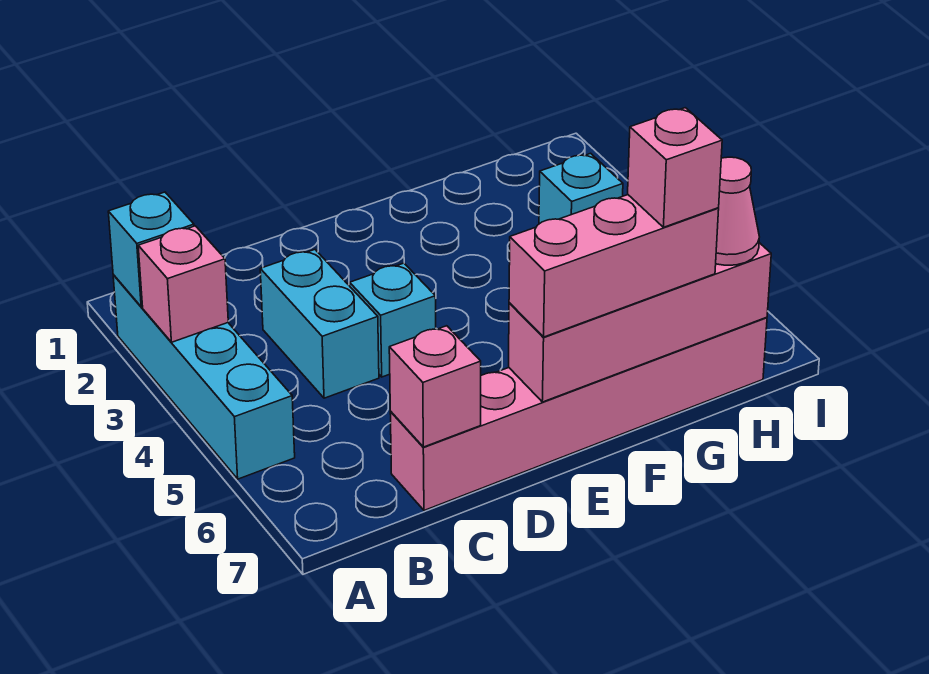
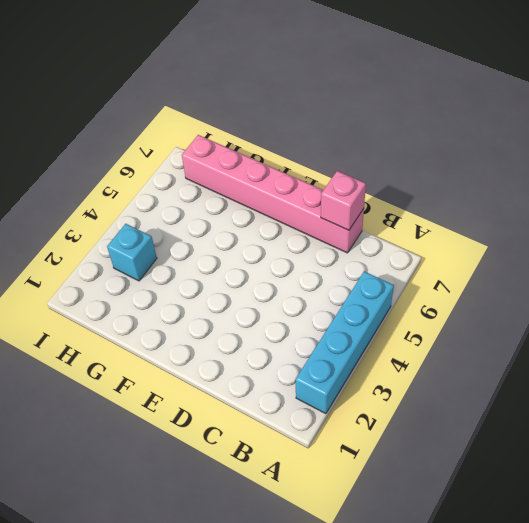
none -> cyan 1x2 brick [260,250,379,398]
none -> cyan 1x1 brick [350,263,436,377]
none -> cyan 1x1 brick [108,192,194,307]

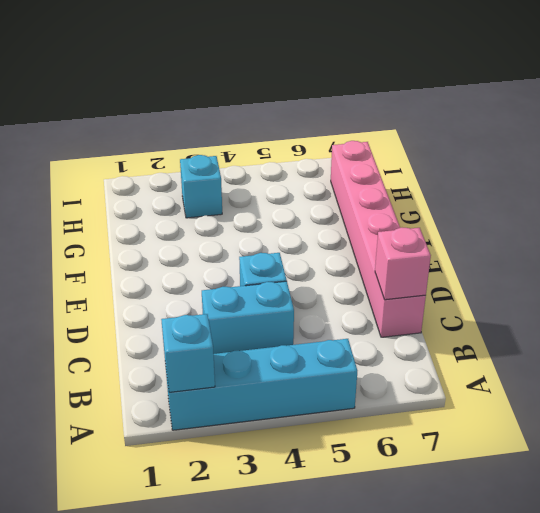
none -> pink 1x1 brick [138,226,228,342]
none -> pink 1x4 brick [509,243,771,402]
none -> pink 1x3 brick [509,195,719,337]

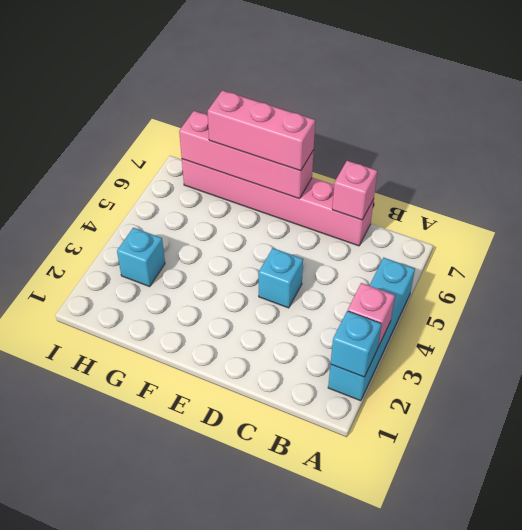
none -> cyan 1x2 brick [260,250,379,398]
none -> pink 1x1 cone [716,157,759,265]
none -> pink 1x1 brick [628,108,722,227]

